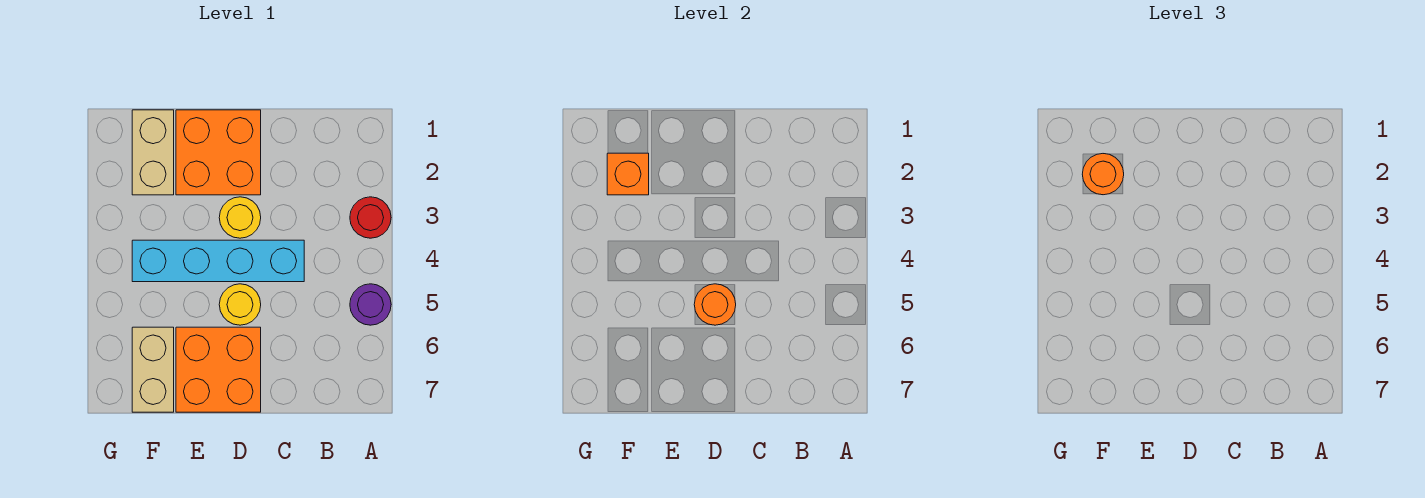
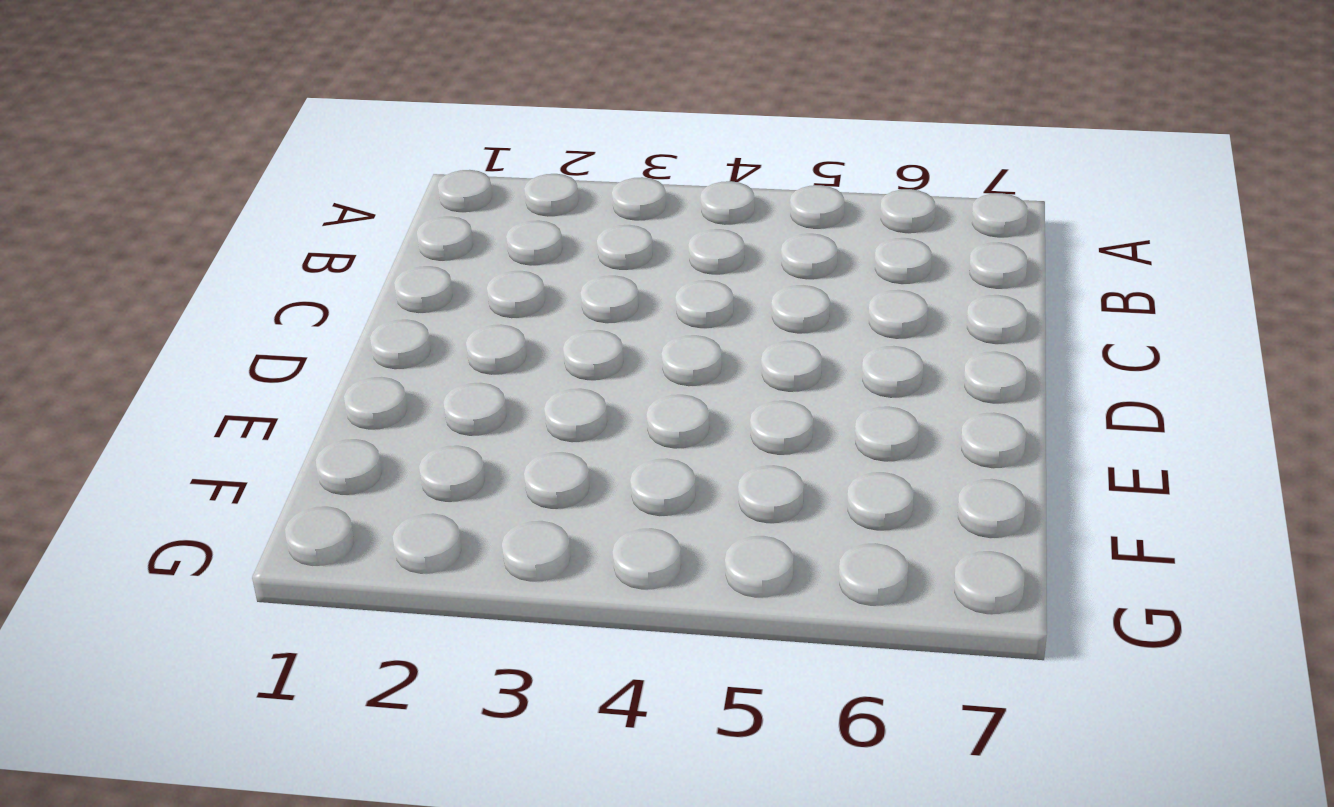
none -> red 1x1 round brick [350,197,391,238]
none -> purple 1x1 round brick [350,284,391,325]
none -> cyan 1x4 brick [132,240,304,282]

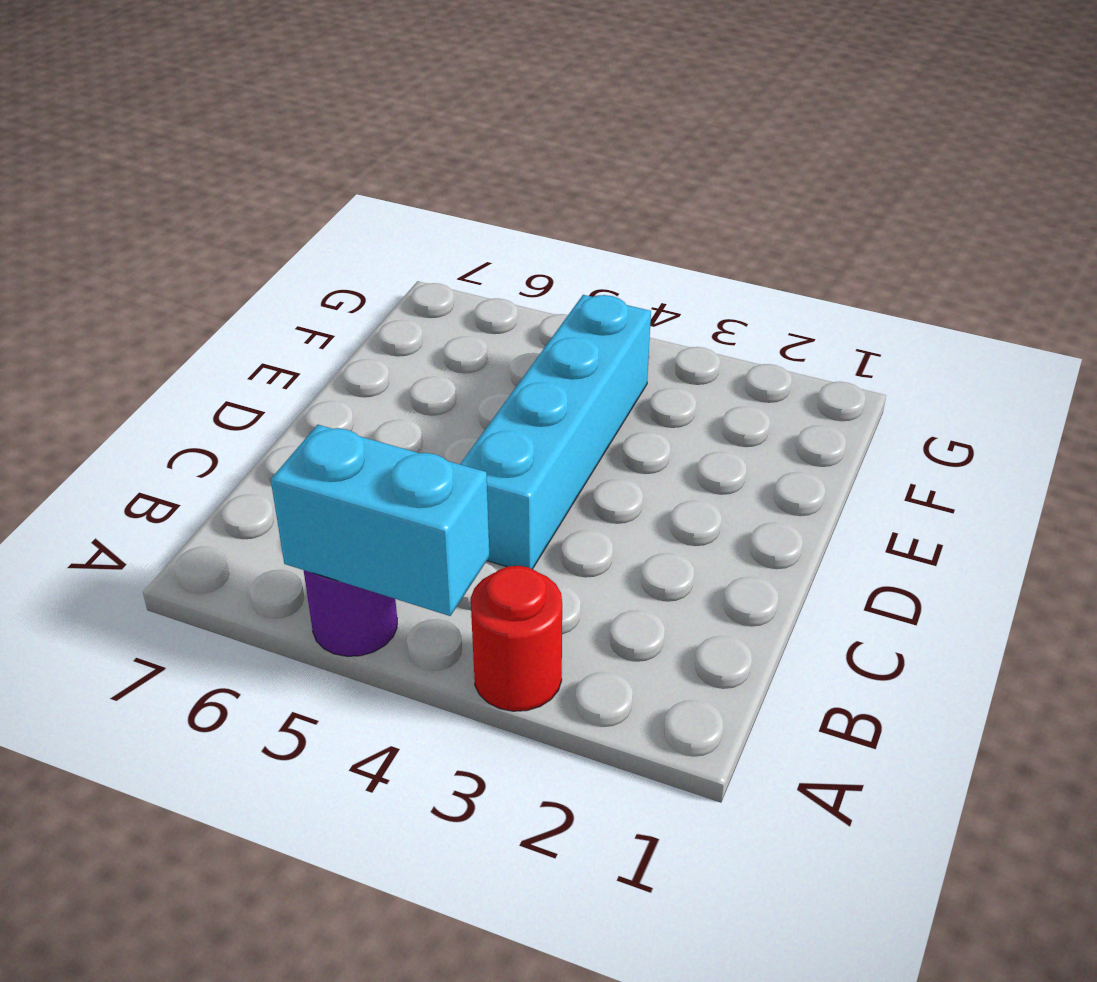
cyan 1x2 brick [271,425,489,616] -> none
none -> orange 2x2 brick [176,110,261,195]
none -> yellow 1x1 round brick [219,197,261,238]
none -> yellow 1x1 round brick [219,284,261,325]

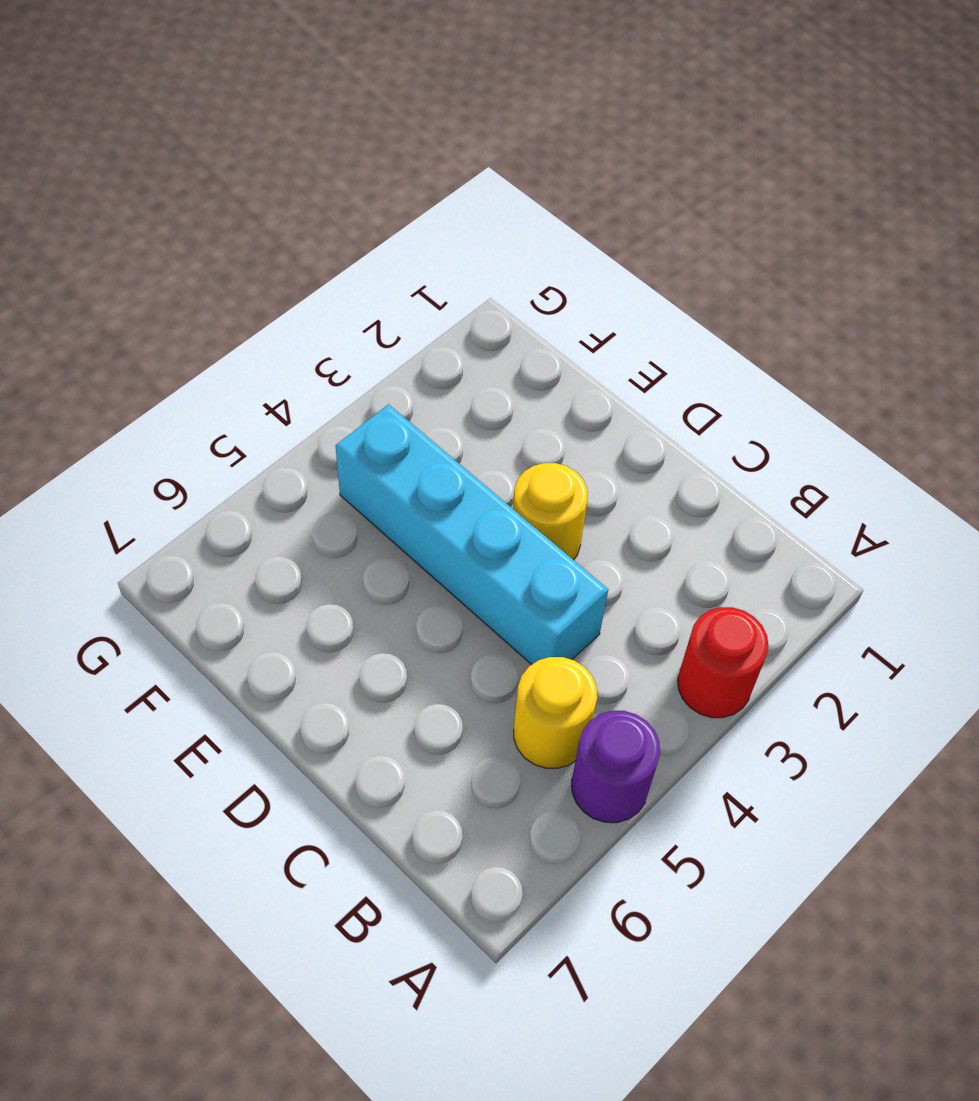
yellow 1x1 round brick [514,657,597,768] -> yellow 1x1 round brick moved to [219,284,261,325]
none -> orange 2x2 brick [176,110,261,195]
none -> orange 2x2 brick [176,327,261,412]
none -> tan 1x2 brick [132,110,174,195]

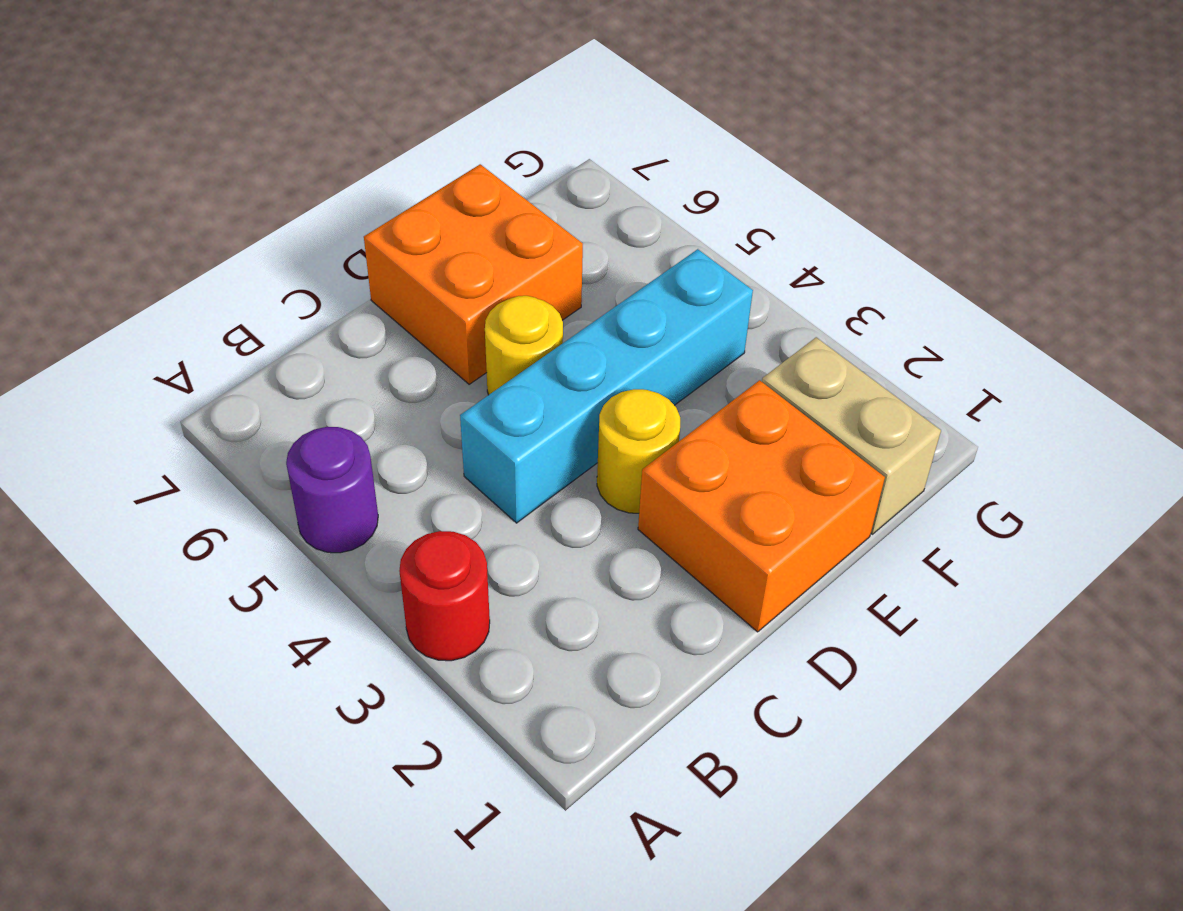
none -> tan 1x2 brick [132,327,174,412]
none -> orange 1x1 round brick [694,284,736,325]
none -> orange 1x1 brick [607,153,649,195]

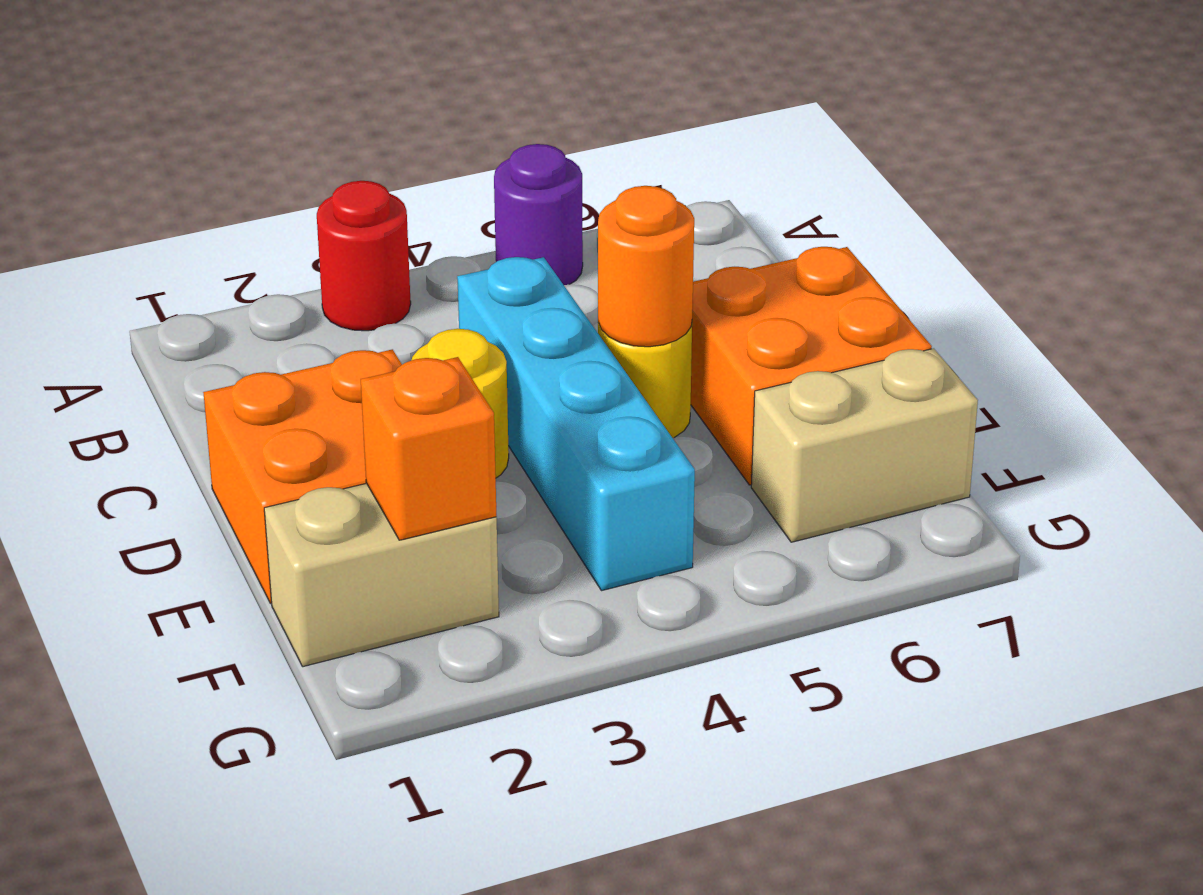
none -> orange 1x1 round brick [1082,154,1124,195]

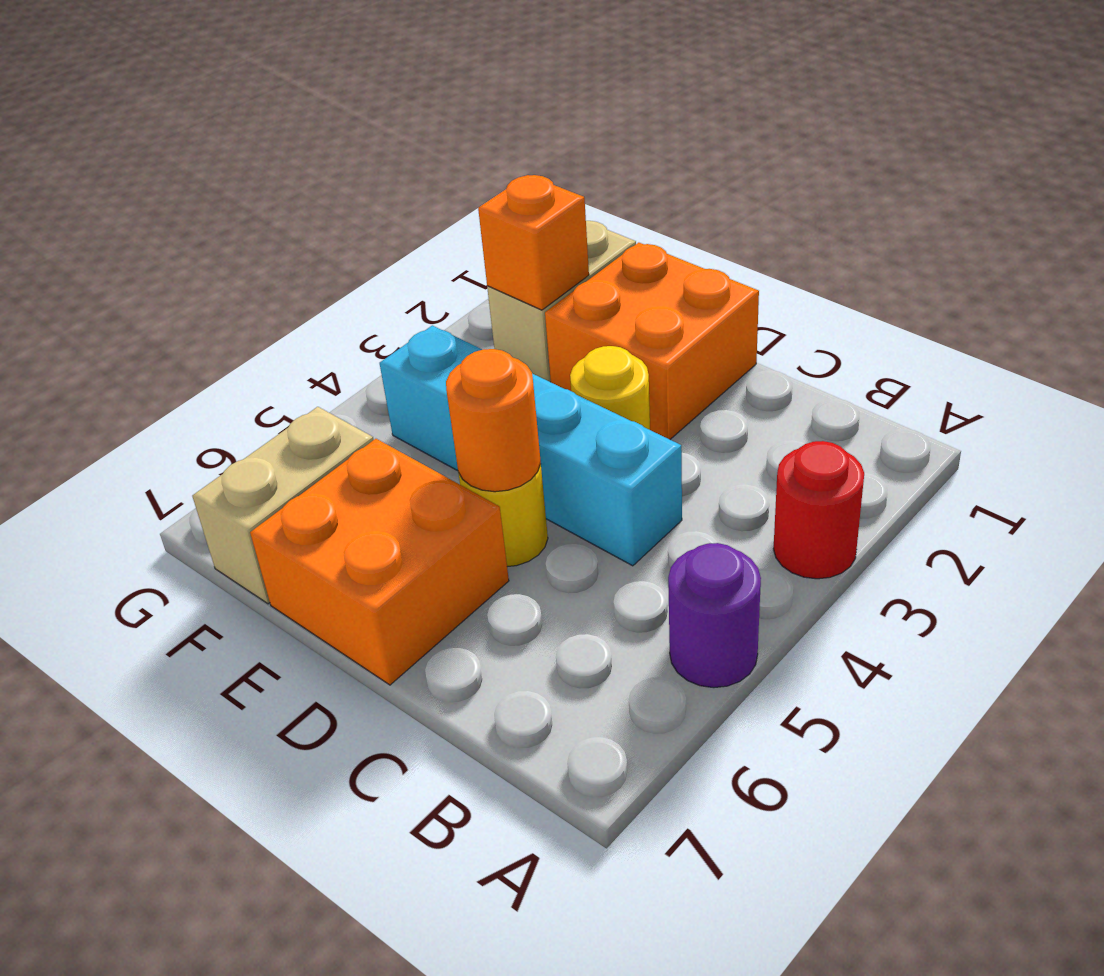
none -> orange 1x1 round brick [1082,154,1124,195]

